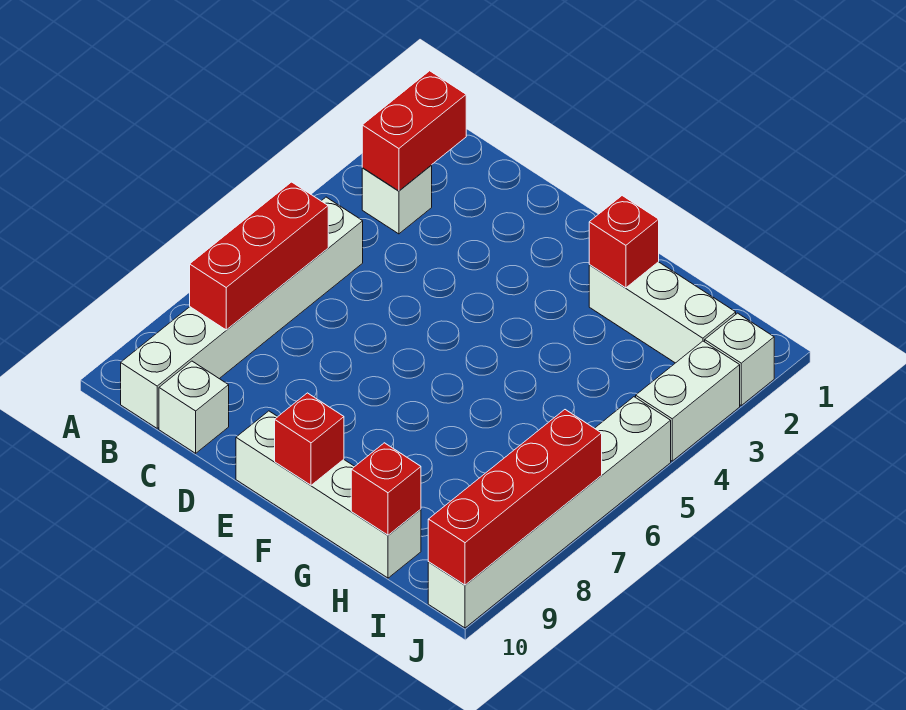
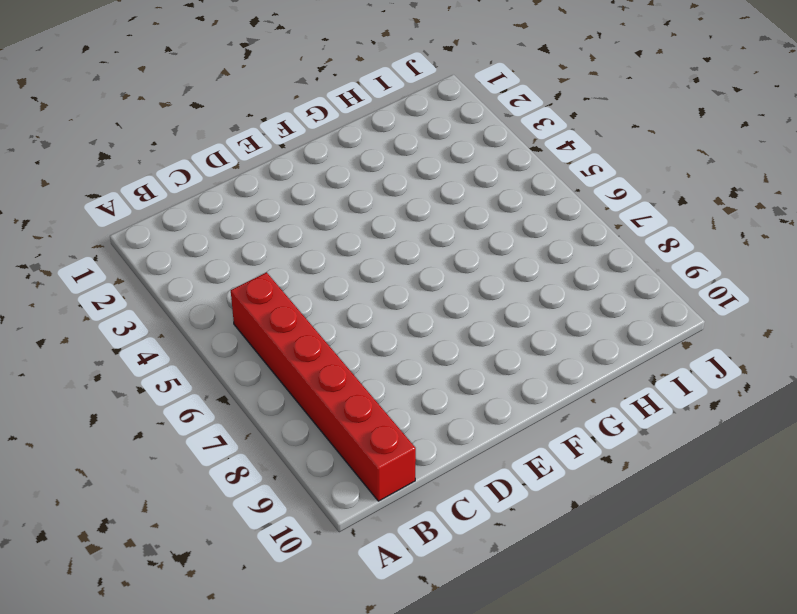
red 1x6 brick [231,272,416,501] -> white 1x6 brick [121,197,363,428]
none -> white 1x1 brick [362,165,432,234]
none -> white 1x1 brick [159,361,229,453]
none -> white 1x4 brick [236,411,421,578]

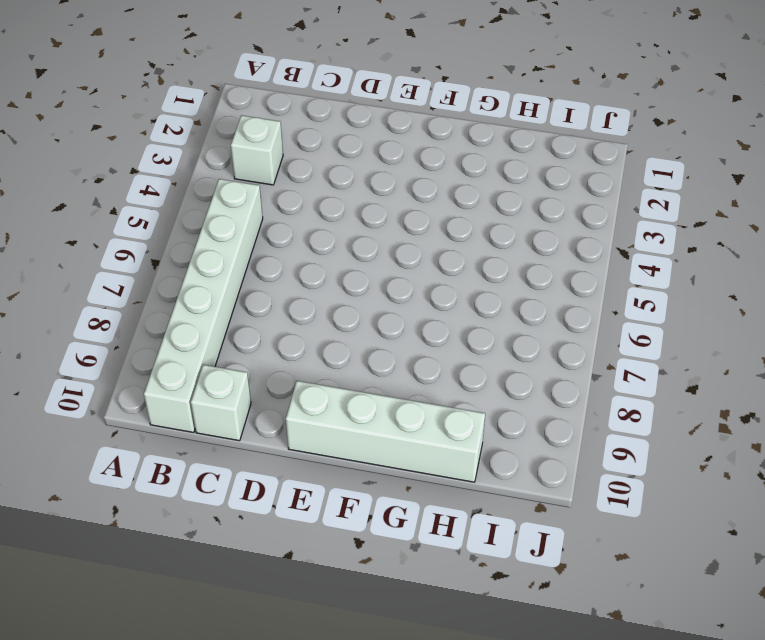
none -> white 1x3 brick [589,262,736,363]
none -> white 1x1 brick [705,313,774,405]
none -> white 1x2 brick [636,341,740,461]

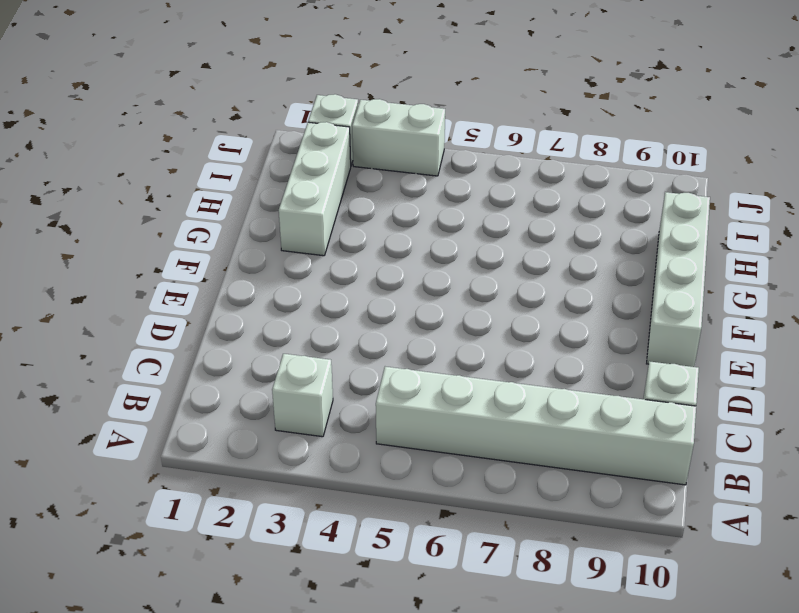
none -> white 1x6 brick [428,397,671,628]
none -> red 1x2 brick [362,71,466,191]
none -> red 1x3 brick [190,182,328,330]

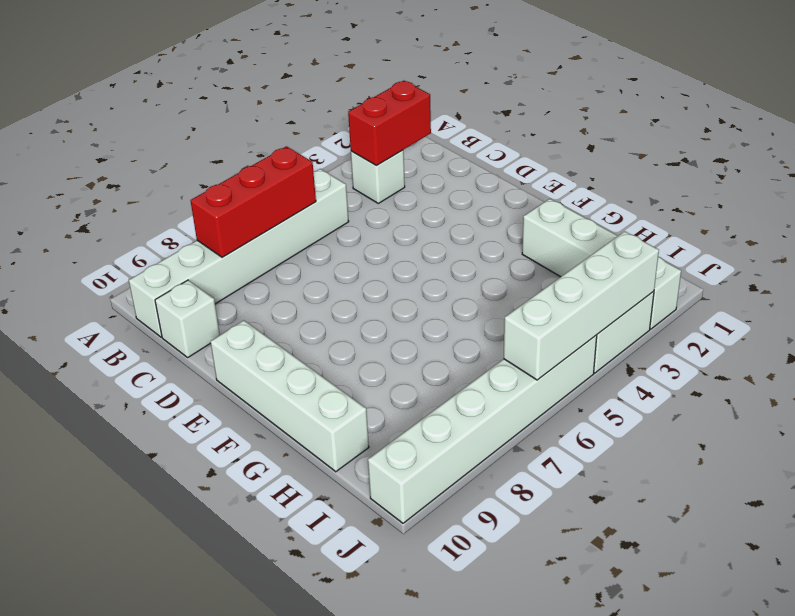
white 1x4 brick [504,231,659,380] -> none
none -> red 1x1 brick [275,393,344,485]
none -> red 1x1 brick [589,196,659,288]
none -> red 1x1 brick [351,443,421,535]

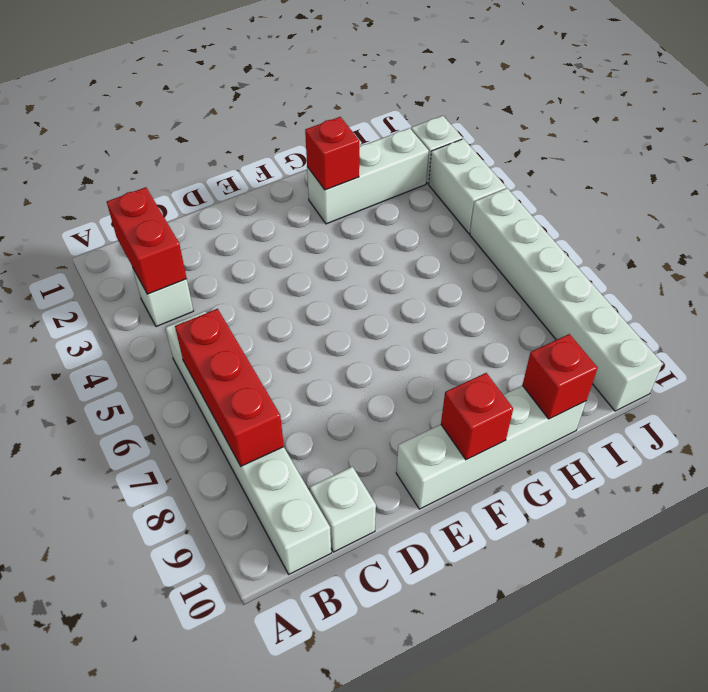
none -> red 1x4 brick [428,410,602,585]

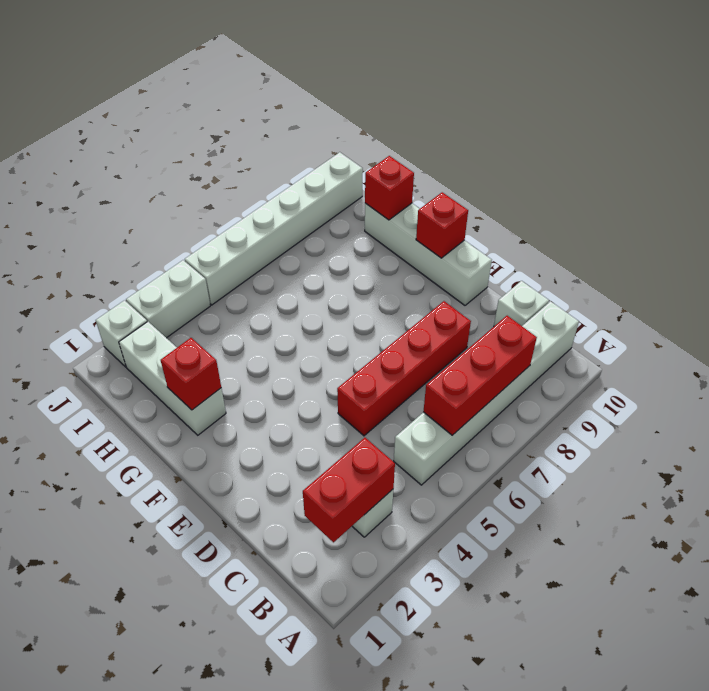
red 1x4 brick [337,301,471,436] -> red 1x4 brick moved to [428,410,602,585]

